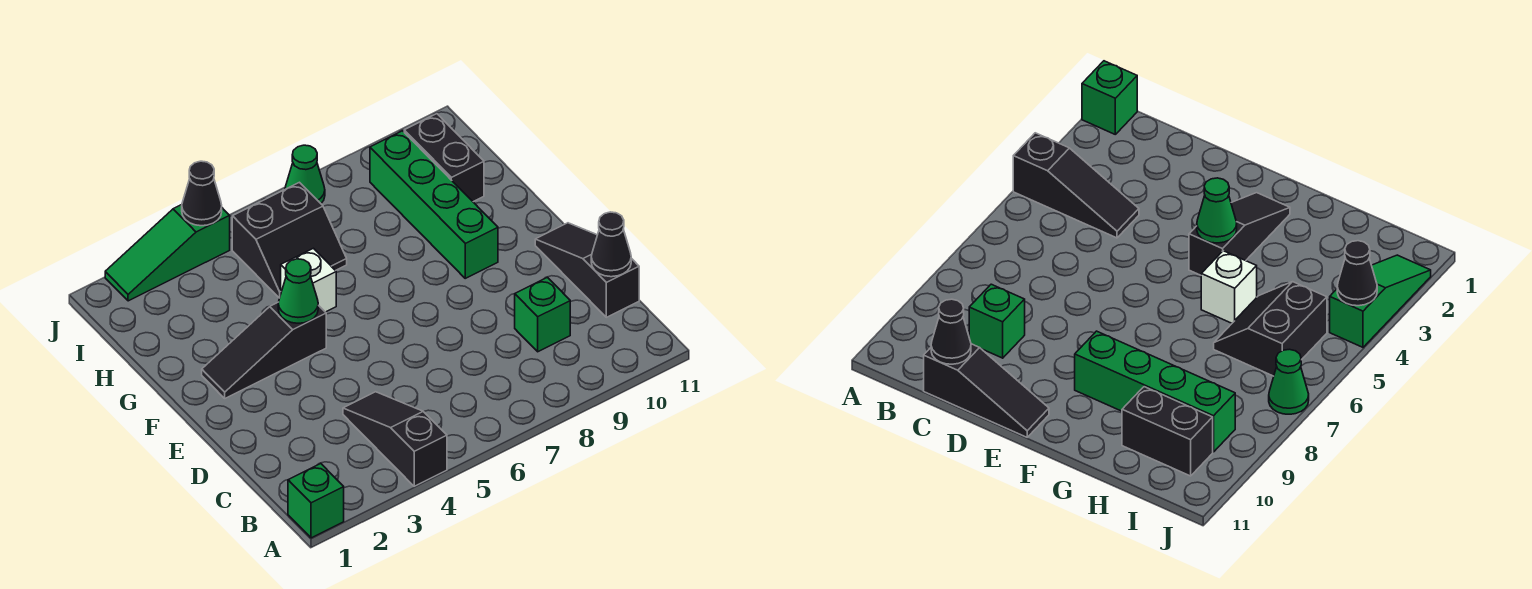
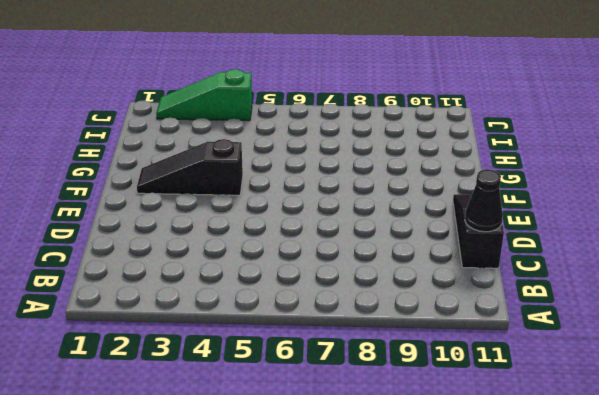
none -> green 1x1 brick [288,464,344,538]
none -> black 1x3 slope [343,392,447,486]
none -> green 1x1 brick [515,277,570,352]

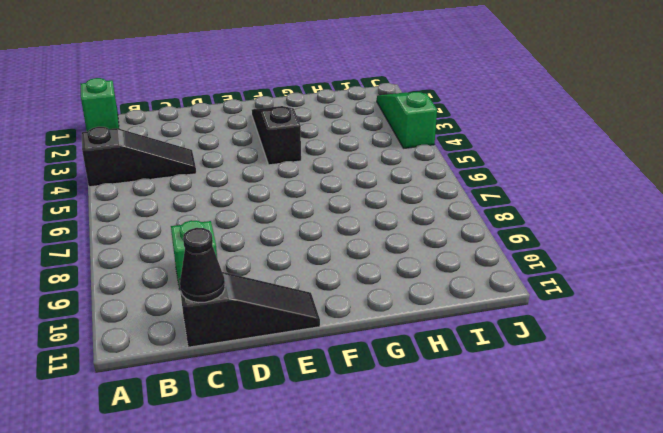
none -> green 1x4 brick [370,131,498,278]
none -> white 1x1 brick [281,248,336,312]
none -> black 2x2 slope [232,182,347,298]

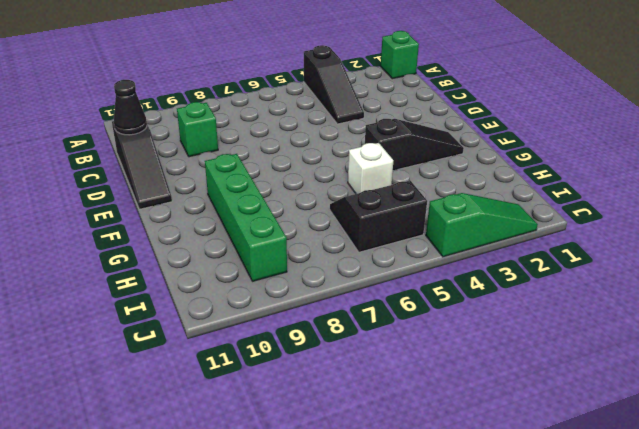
none -> black 1x2 brick [404,114,484,202]
none -> green 1x1 cone [285,145,325,203]
none -> green 1x1 cone [278,259,318,323]

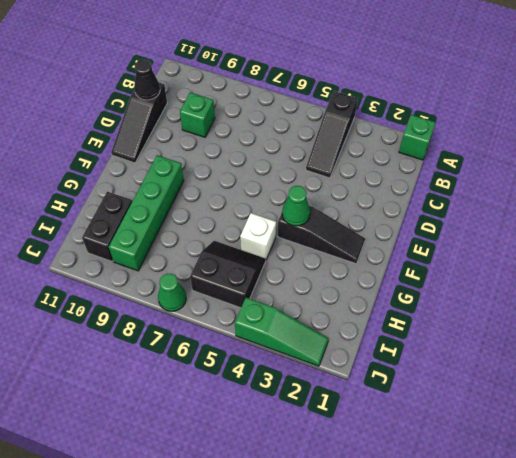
none -> black 1x1 cone [182,161,222,226]

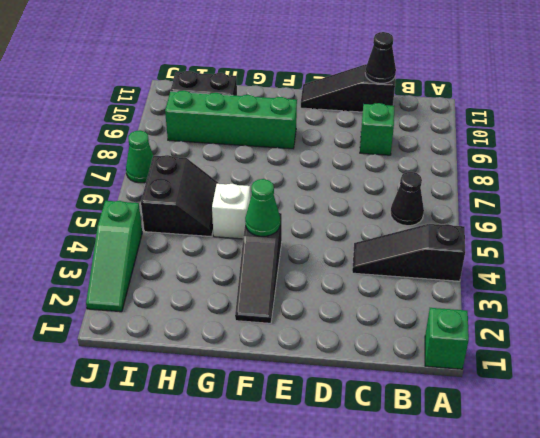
black 1x1 cone [390,172,424,226] -> black 1x1 cone moved to [182,161,222,226]

